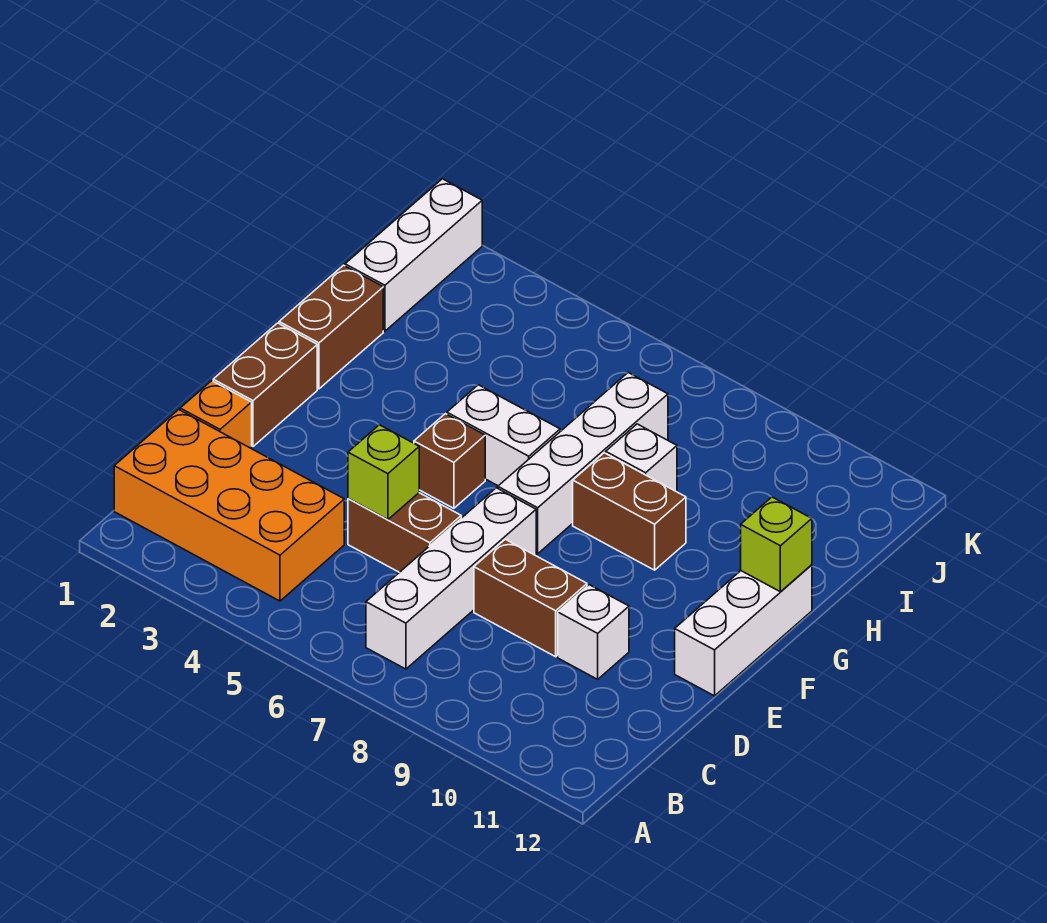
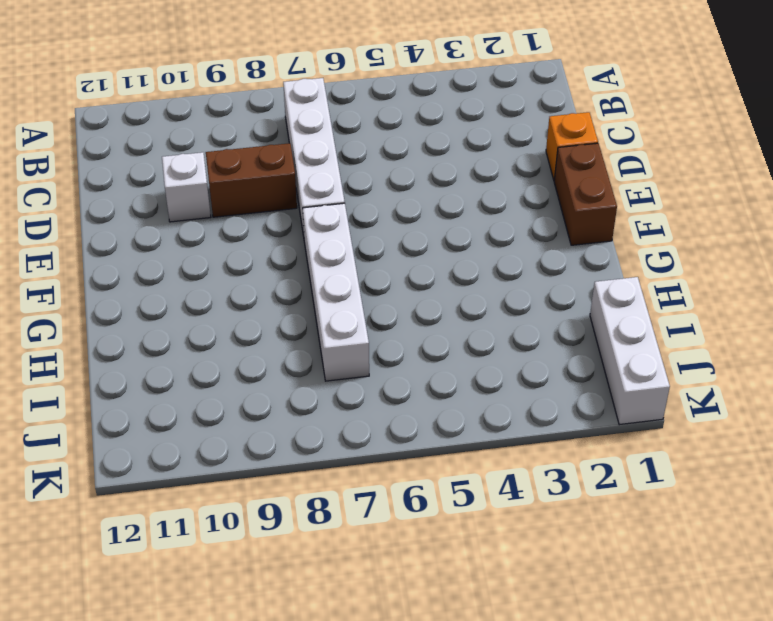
none -> orange 2x4 brick [114,410,344,601]
none -> brown 1x2 brick [348,493,461,572]
none -> white 1x3 brick [675,565,812,696]

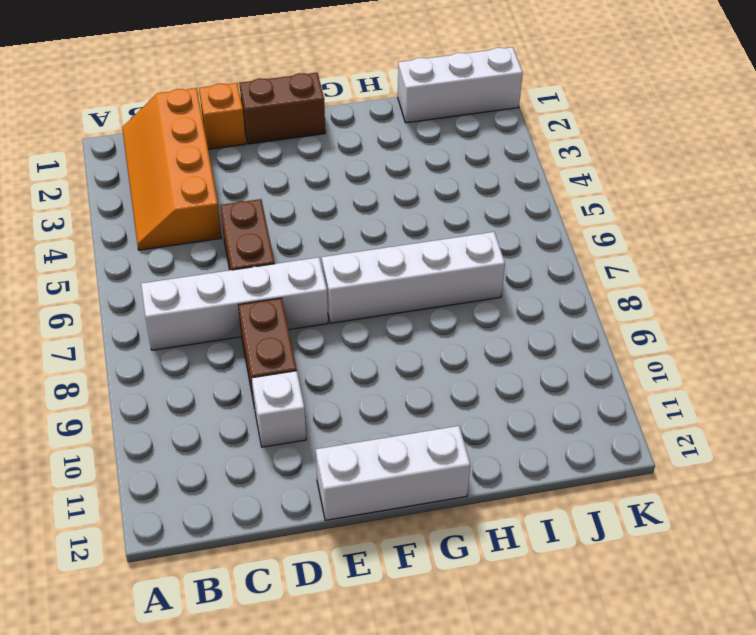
orange 2x4 slope [122,88,222,250] -> orange 2x4 brick [114,410,344,601]
none -> brown 1x1 brick [414,414,485,508]
none -> brown 1x2 brick [279,265,383,389]
none -> white 1x2 brick [447,385,560,486]

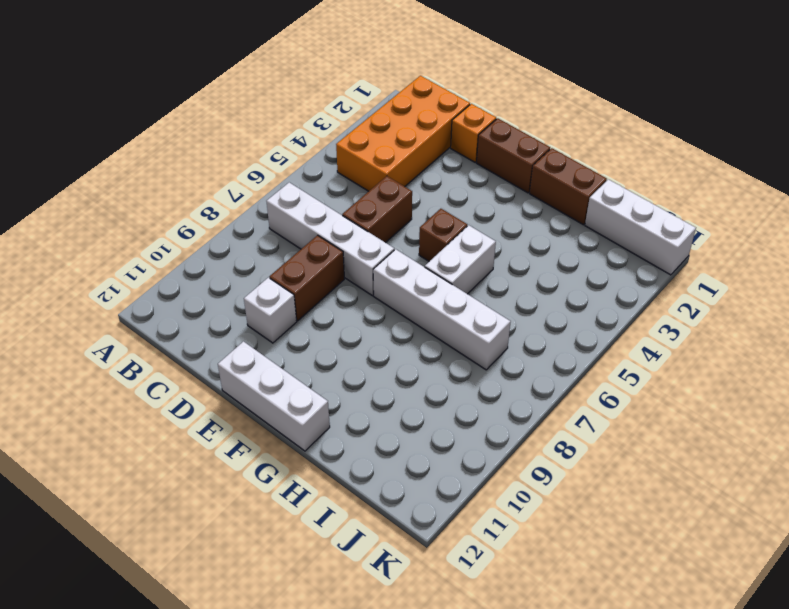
none -> brown 1x2 brick [573,453,686,570]
none -> white 1x1 brick [606,424,677,492]
none -> lime 1x1 brick [348,425,419,520]

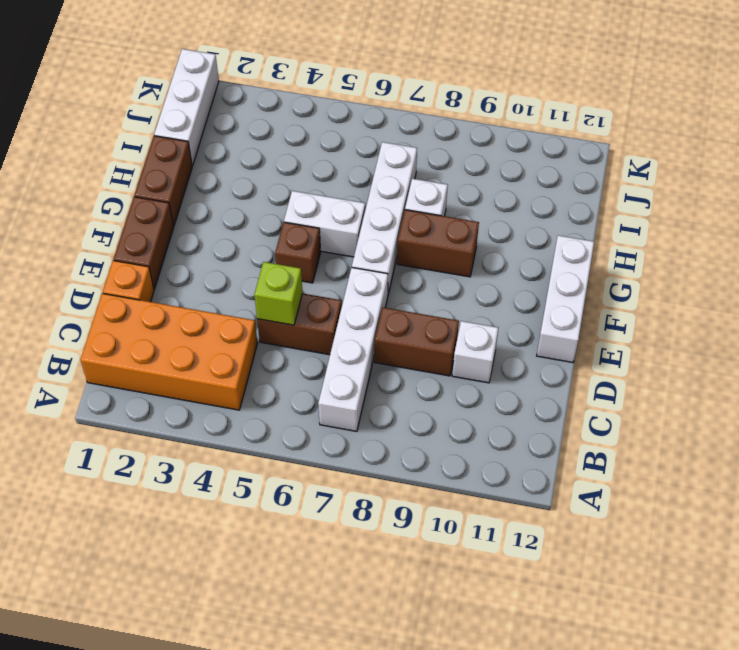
none -> lime 1x1 brick [741,497,812,592]

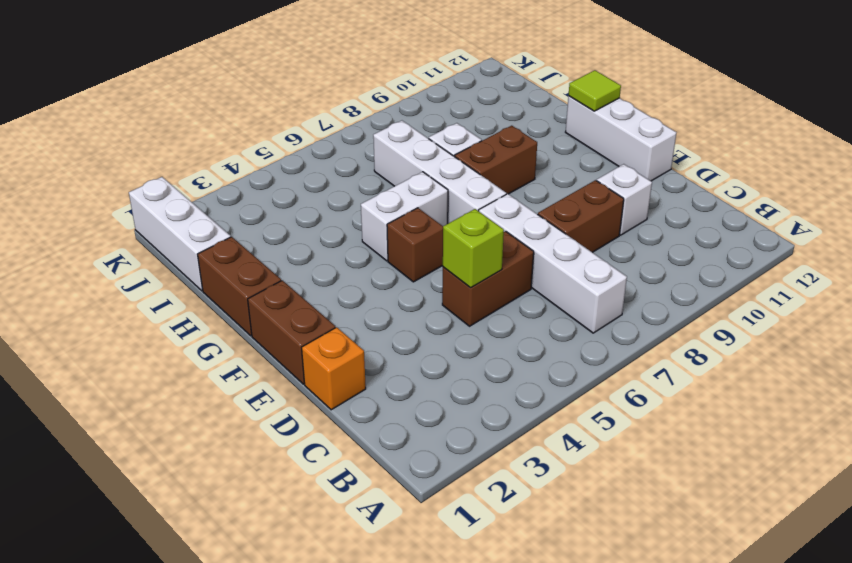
lime 1x1 tile [568,70,621,111] -> lime 1x1 brick [741,497,812,592]
none -> orange 2x4 brick [114,410,344,601]

